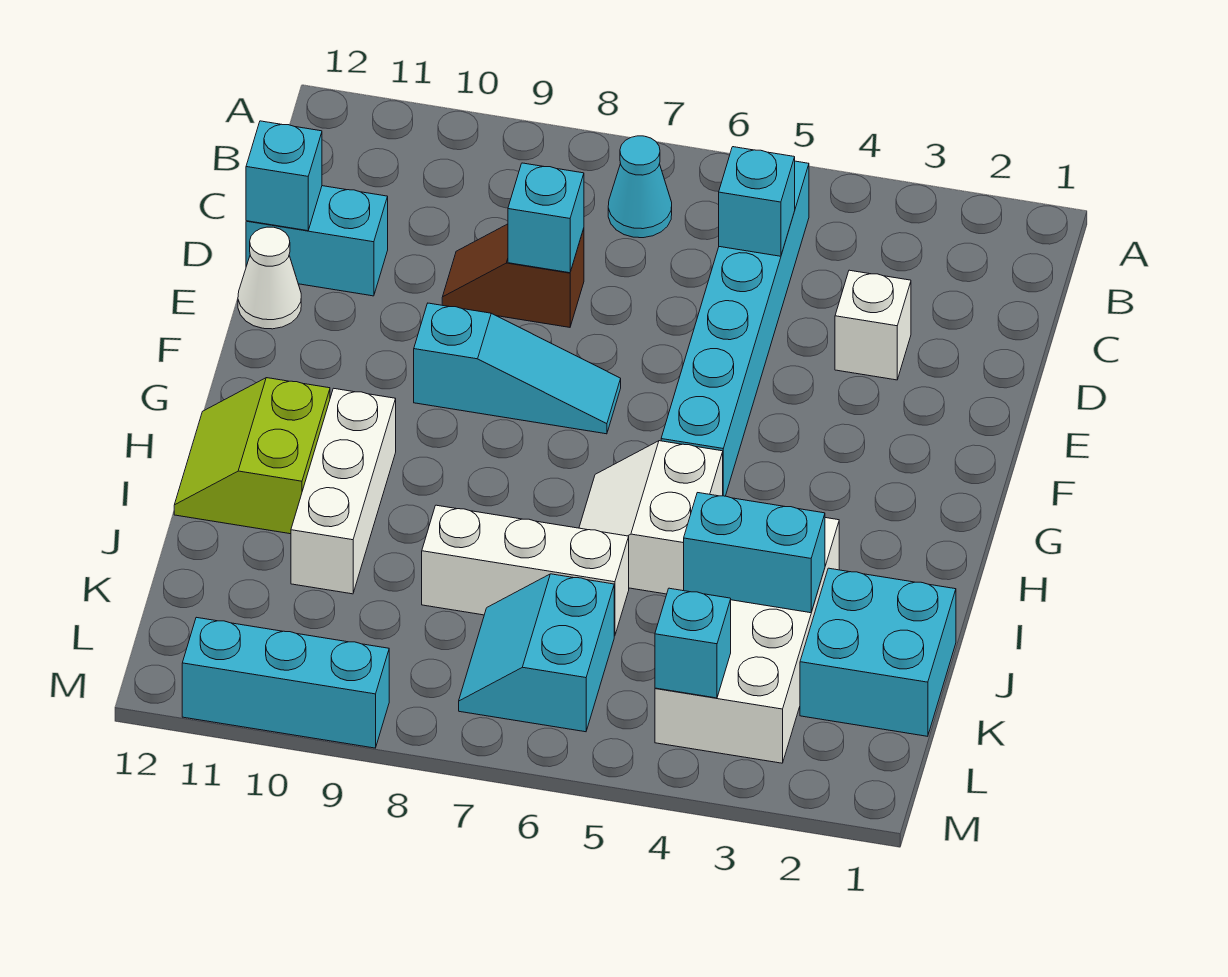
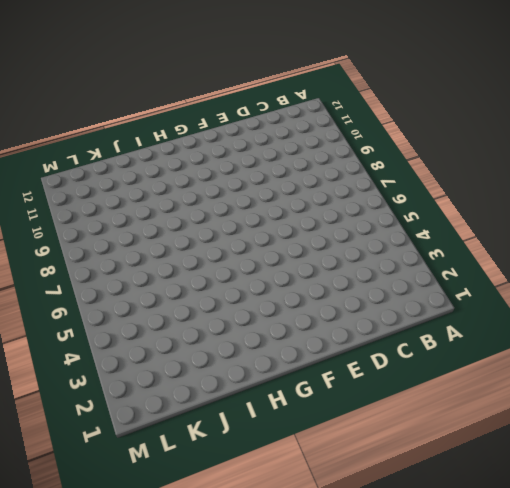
none -> cyan 1x6 brick [661,161,809,496]
none -> cyan 1x1 cone [608,136,672,238]
none -> white 1x1 brick [835,270,911,380]

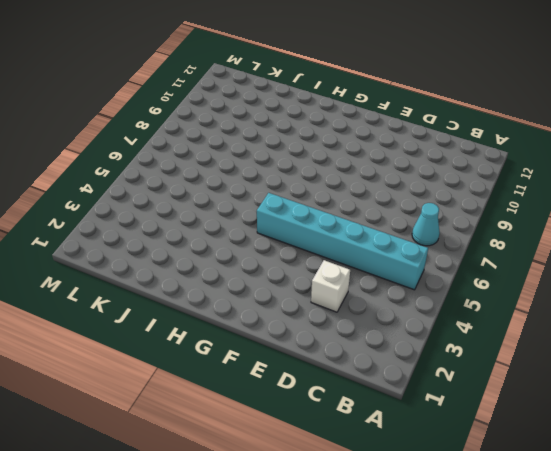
none -> brown 1x2 slope [442,224,584,327]
none -> cyan 1x2 brick [246,186,388,296]
none -> white 1x1 cone [238,227,301,329]

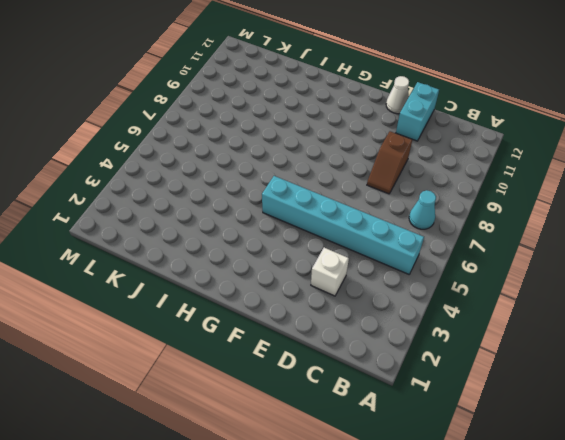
brown 1x2 slope [367,131,412,194] -> brown 1x2 slope turned to [442,224,584,327]
none -> cyan 1x3 slope [414,303,621,434]
none -> white 2x2 slope [579,441,723,594]
none -> white 1x3 brick [291,388,396,594]

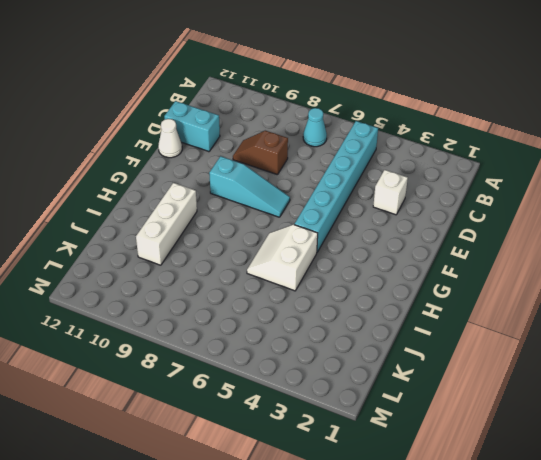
none -> lime 2x2 slope [174,378,330,534]
none -> white 2x4 brick [655,518,839,763]
none -> cyan 2x2 brick [800,568,956,736]

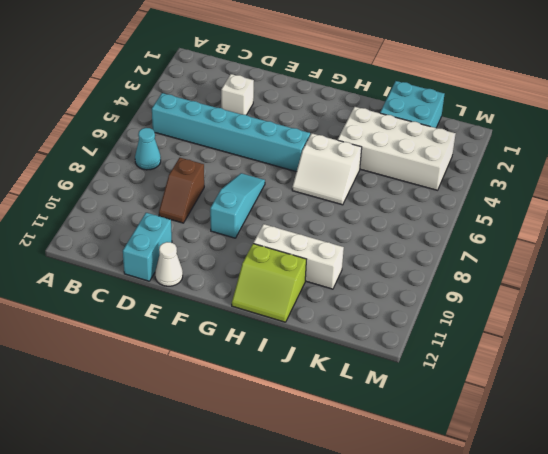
none -> white 1x3 brick [422,505,629,636]
none -> cyan 2x2 slope [459,574,614,732]
none -> cyan 1x3 brick [182,617,389,748]

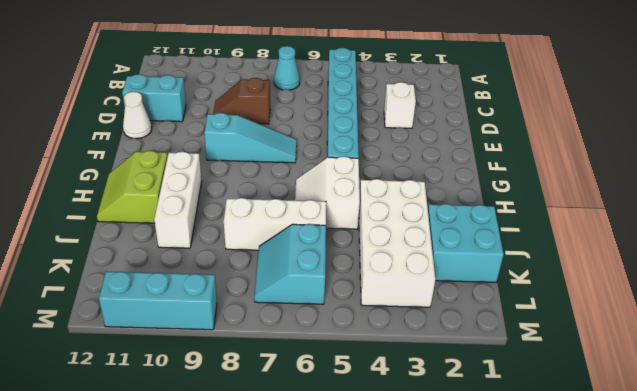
none -> cyan 1x1 brick [719,147,795,256]
none -> cyan 1x1 brick [508,163,584,273]
none -> cyan 1x1 brick [246,121,322,231]

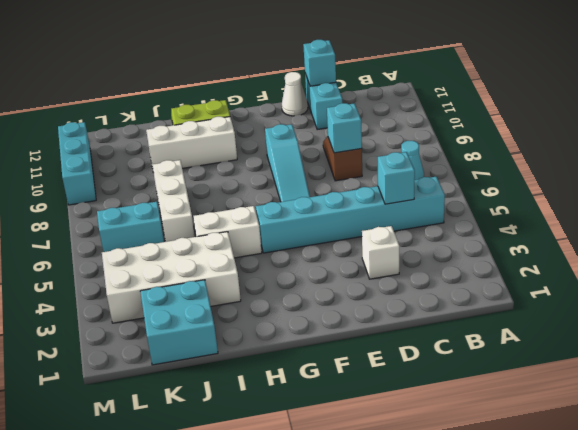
none -> cyan 1x2 brick [684,493,825,613]
none -> cyan 1x1 brick [655,588,731,698]

